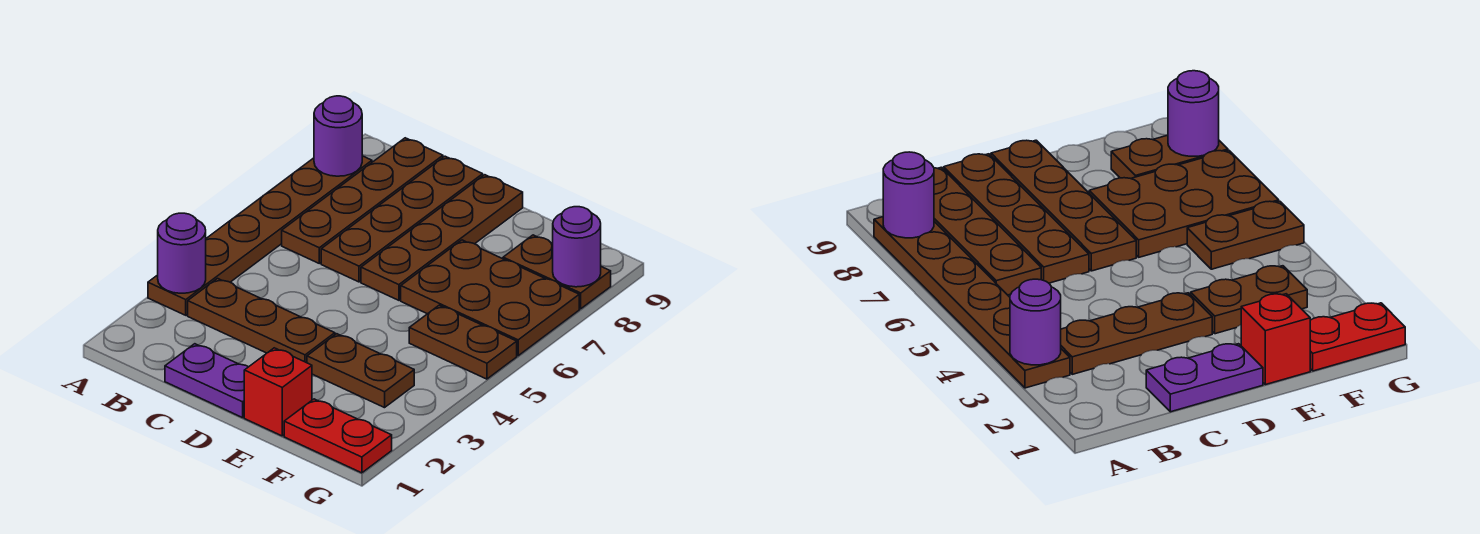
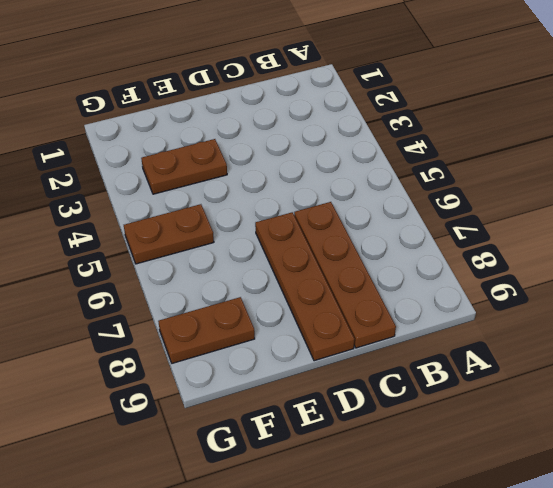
none -> brown 1x6 plate [148,156,372,315]
none -> brown 1x3 plate [188,278,335,363]
none -> brown 1x4 plate [282,138,443,263]

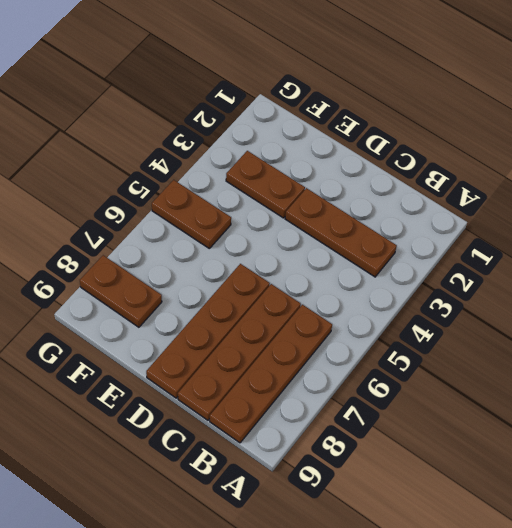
none -> brown 1x6 plate [148,156,372,315]
none -> purple 1x2 plate [165,344,248,418]
none -> red 1x1 brick [244,348,312,436]

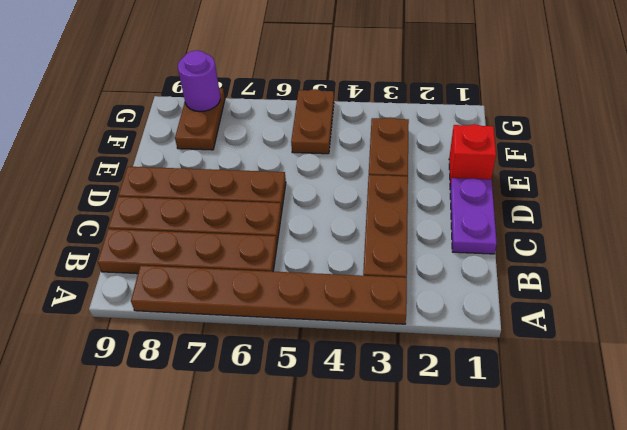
none -> brown 2x3 plate [401,240,579,356]
none -> red 1x2 plate [284,399,392,473]
none -> purple 1x1 round brick [158,213,206,293]

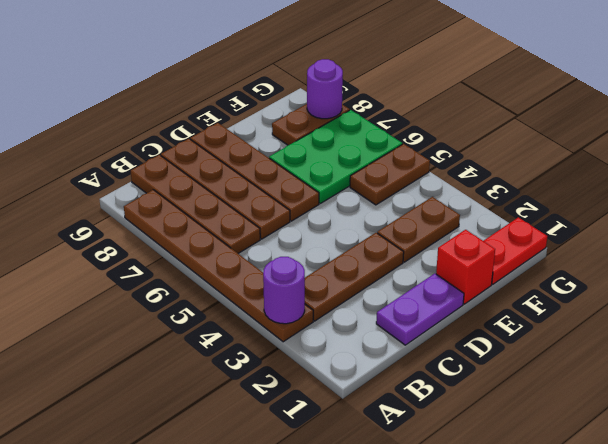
green 2x3 plate [269,110,402,203] -> brown 2x3 plate [401,240,579,356]
none -> purple 1x1 round brick [314,96,362,176]

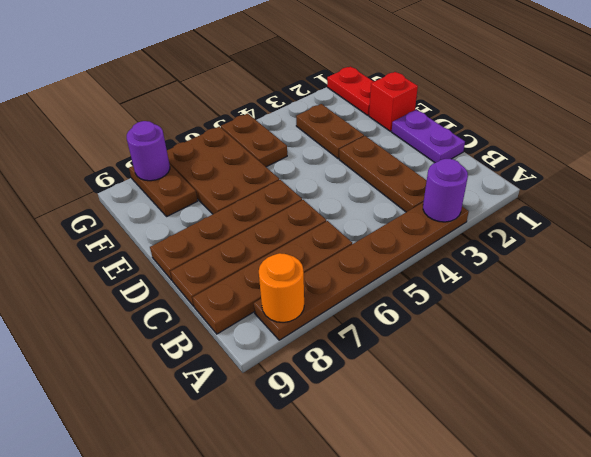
orange 1x1 round brick [259,253,304,322] -> purple 1x1 round brick [314,96,362,176]

